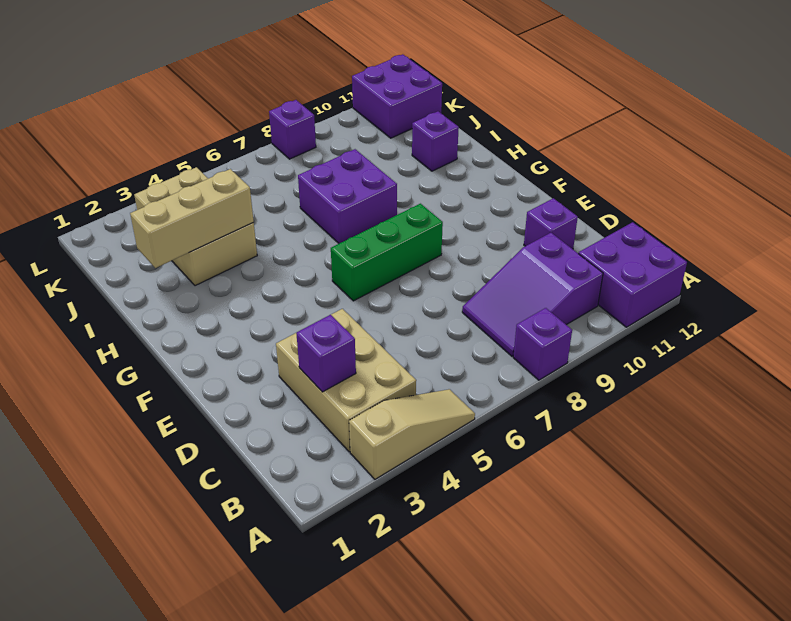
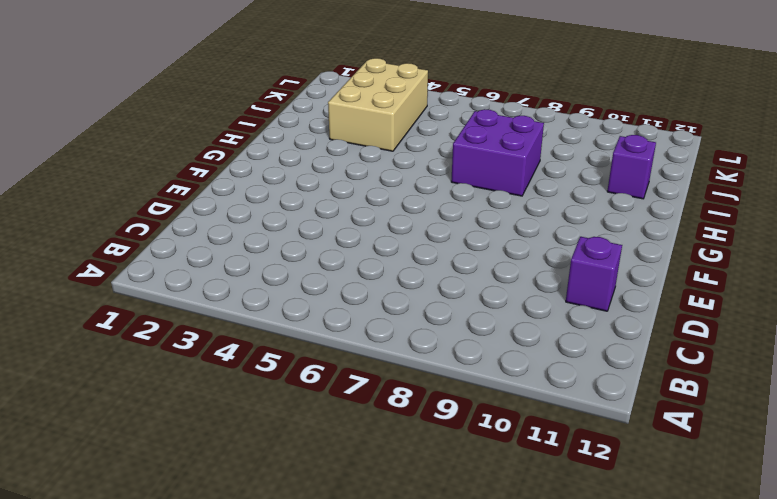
none -> tan 1x3 slope [349,389,475,479]
none -> purple 1x1 brick [513,308,572,380]
none -> purple 2x2 brick [578,222,687,327]

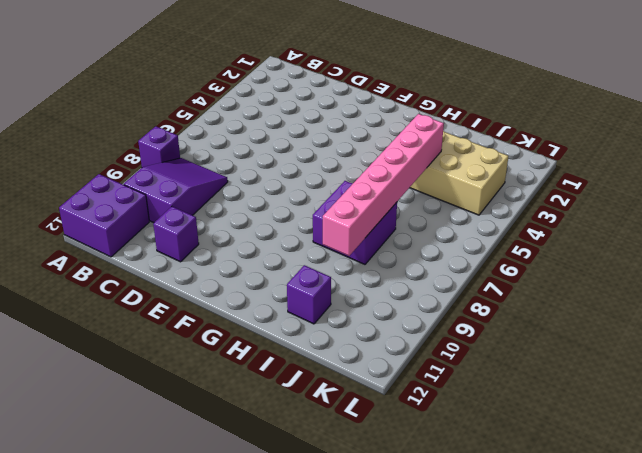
pink 1x6 brick [323,114,444,256] -> tan 1x3 brick [130,169,254,268]
none -> tan 1x3 slope [349,389,475,479]
none -> tan 2x3 brick [276,309,416,452]
none -> green 1x3 brick [331,204,443,301]

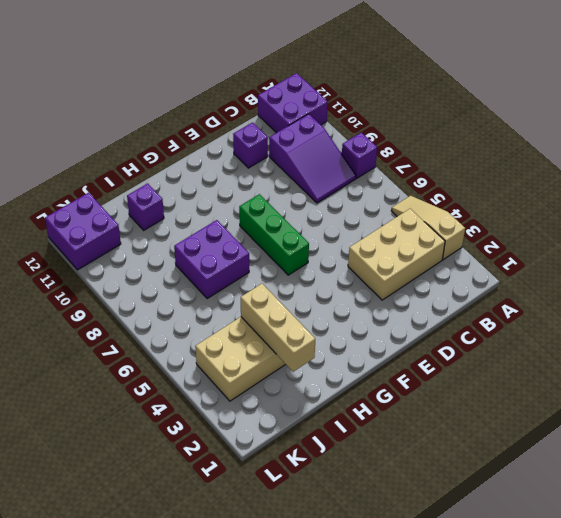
none -> purple 1x1 brick [269,100,316,159]
none -> purple 1x1 brick [296,315,356,392]

